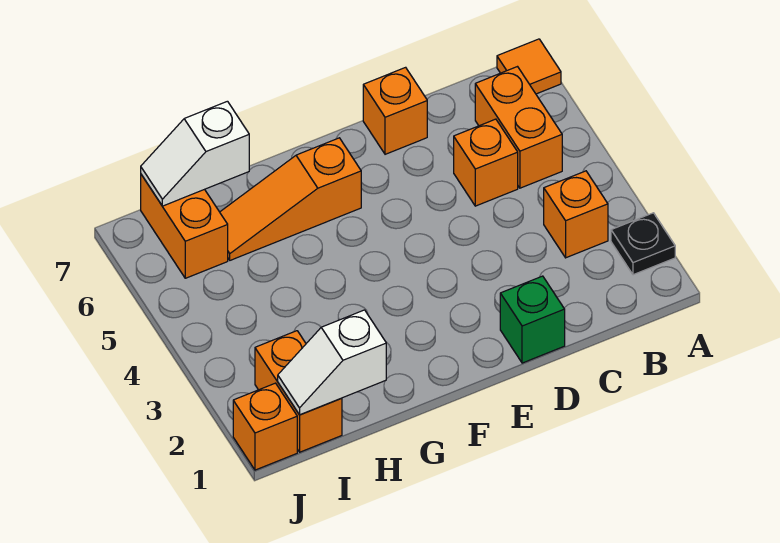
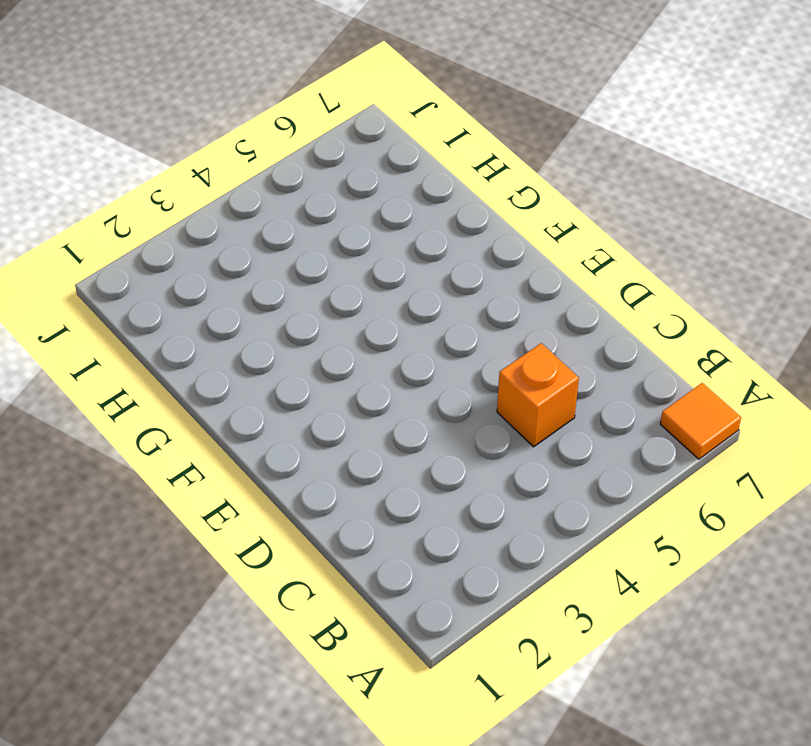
none -> black 1x1 plate [611,213,675,275]
none -> orange 1x1 brick [544,171,608,258]
none -> orange 1x2 brick [475,67,562,188]

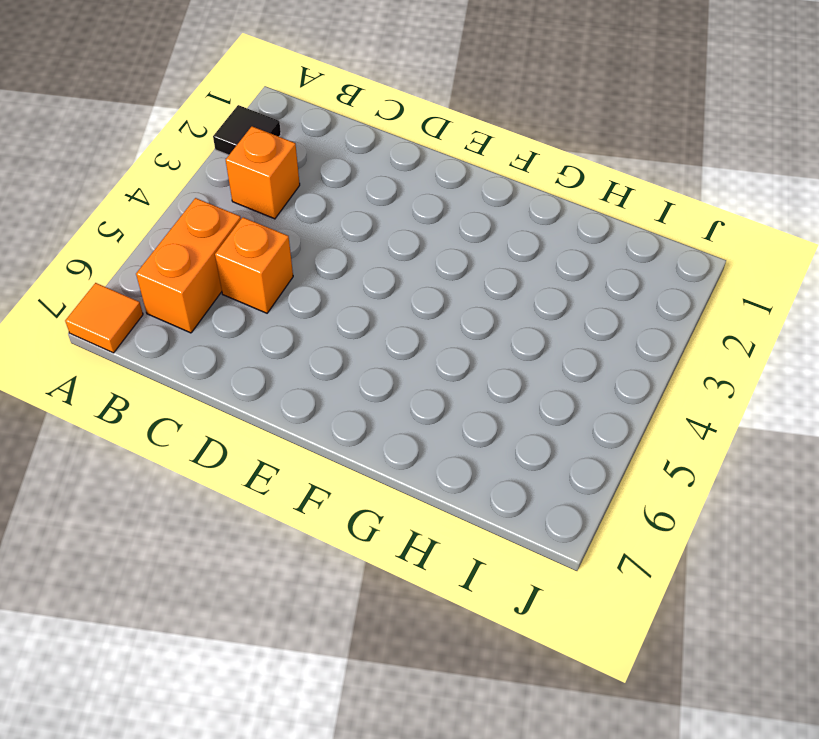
black 1x1 tile [213,105,281,155] -> black 1x1 plate [611,213,675,275]
none -> green 1x1 brick [500,276,565,363]
none -> orange 1x1 brick [363,67,427,154]
none -> orange 1x3 slope [220,138,361,260]

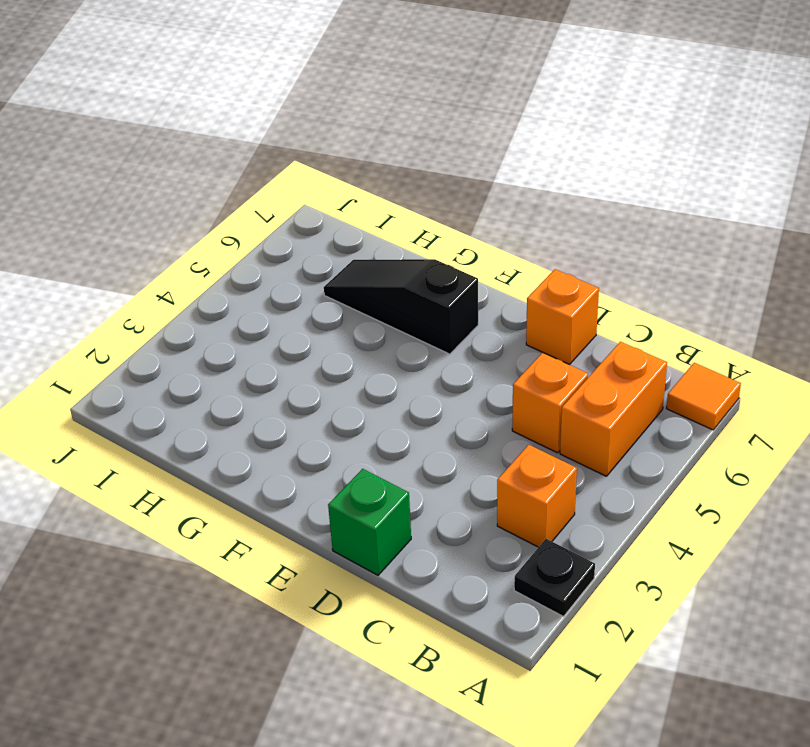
black 1x3 slope [324,259,478,354] -> orange 1x3 slope [220,138,361,260]
none -> orange 1x2 brick [255,331,342,452]
none -> orange 1x2 brick [141,175,228,278]
none -> orange 1x1 brick [233,383,297,470]

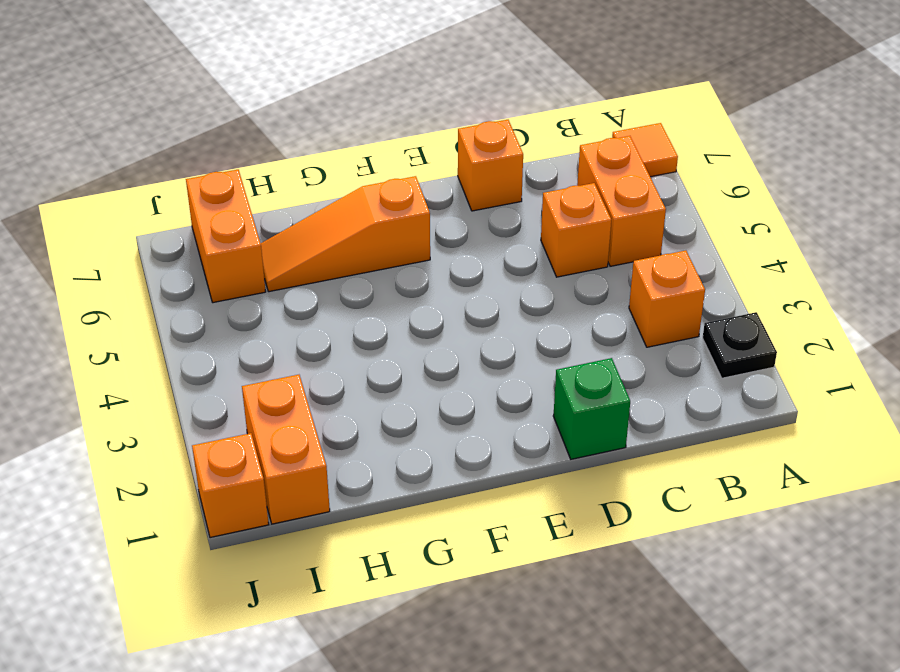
none -> white 1x2 slope [278,310,386,415]
none -> white 1x2 slope [141,101,249,206]

